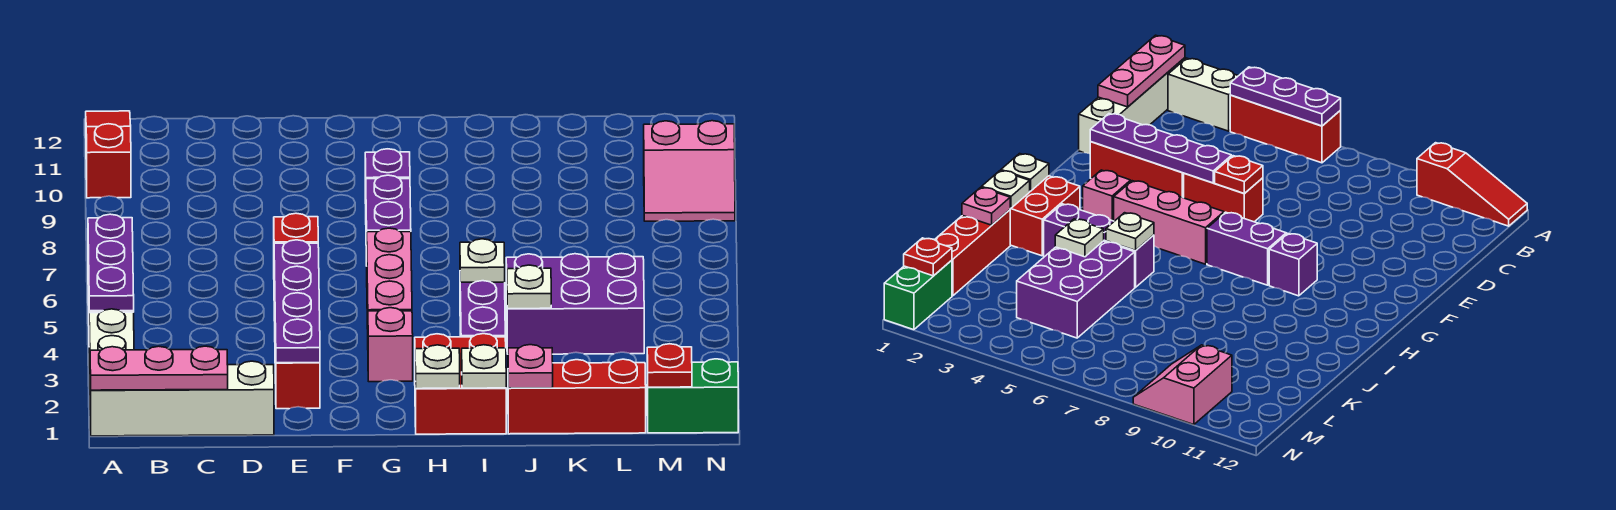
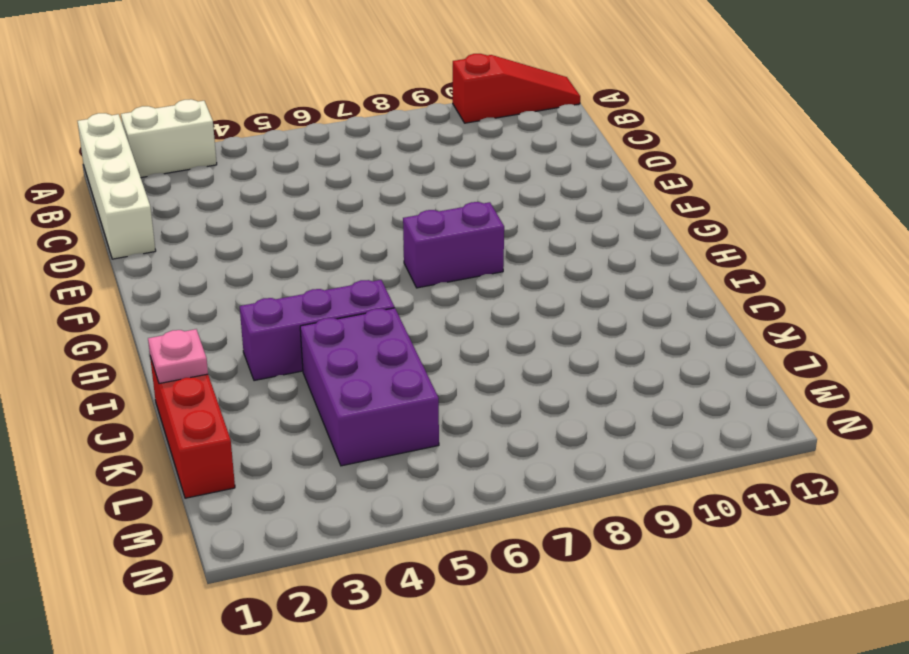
none -> red 1x3 brick [1230,95,1341,163]
none -> red 1x3 brick [275,338,320,409]
none -> red 1x2 brick [1184,173,1263,222]

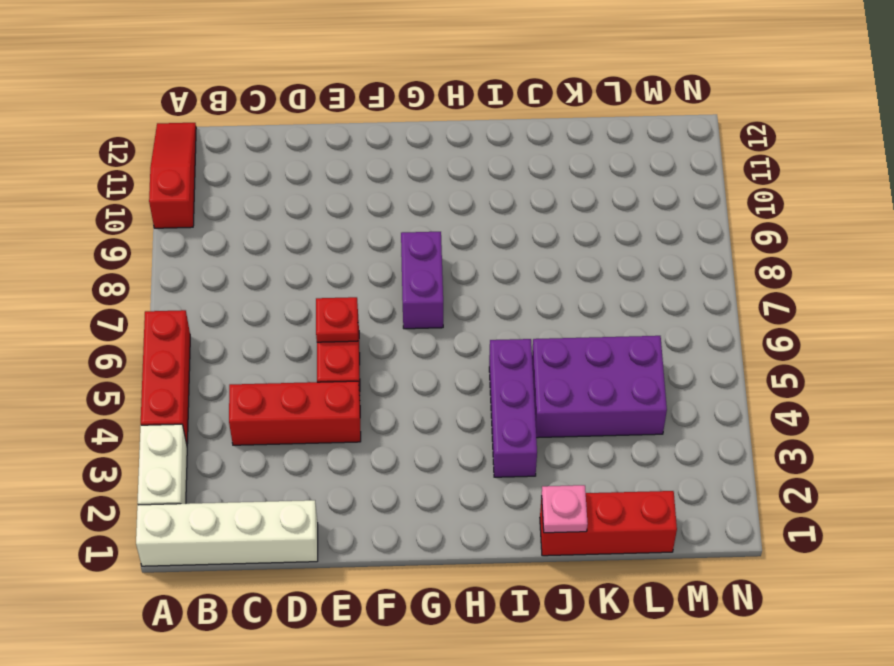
red 1x3 brick [229,381,361,445] -> red 1x3 brick turned to [275,338,320,409]
none -> pink 1x1 brick [368,308,413,382]
none -> pink 1x3 brick [367,228,412,329]
none -> purple 1x1 brick [365,149,410,203]

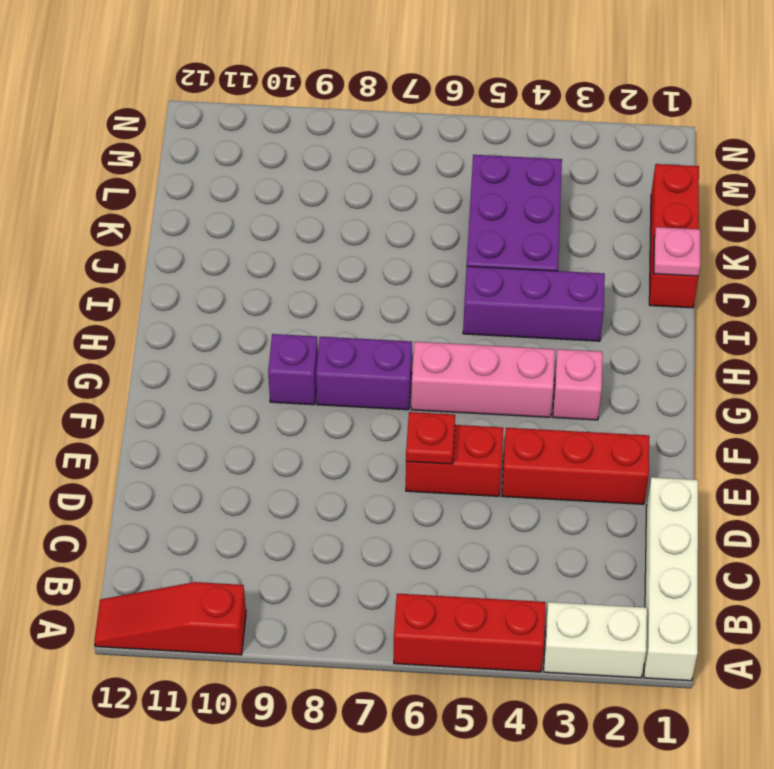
none -> red 2x2 brick [415,334,506,434]
none -> green 1x2 brick [647,359,738,433]
none -> pink 2x2 slope [644,121,735,221]

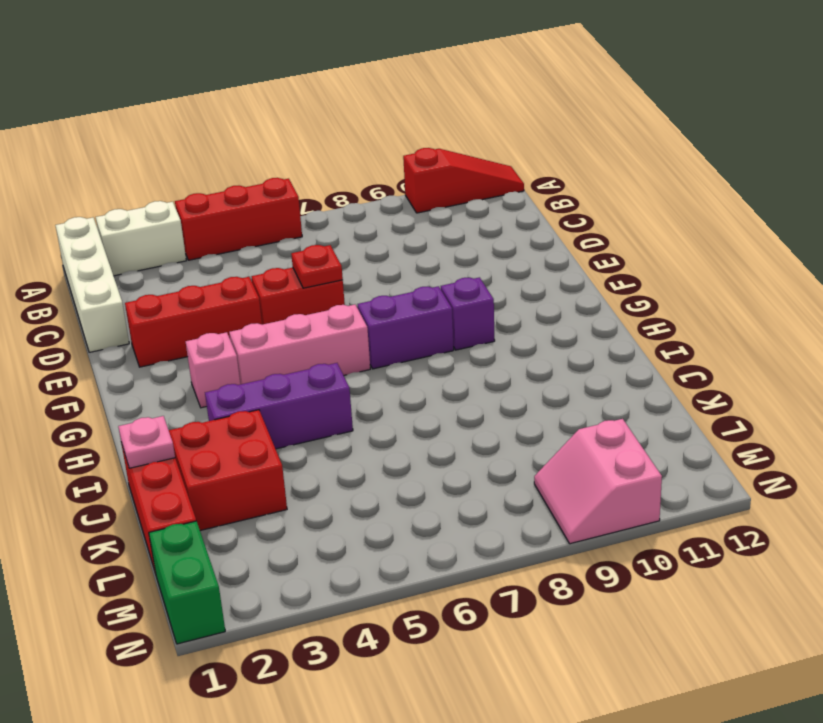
red 2x2 brick [169,410,287,531] -> red 2x2 brick moved to [415,334,506,434]
none -> purple 2x3 brick [506,253,644,354]
none -> pink 1x3 plate [90,346,228,390]
none -> purple 1x3 plate [88,214,134,311]

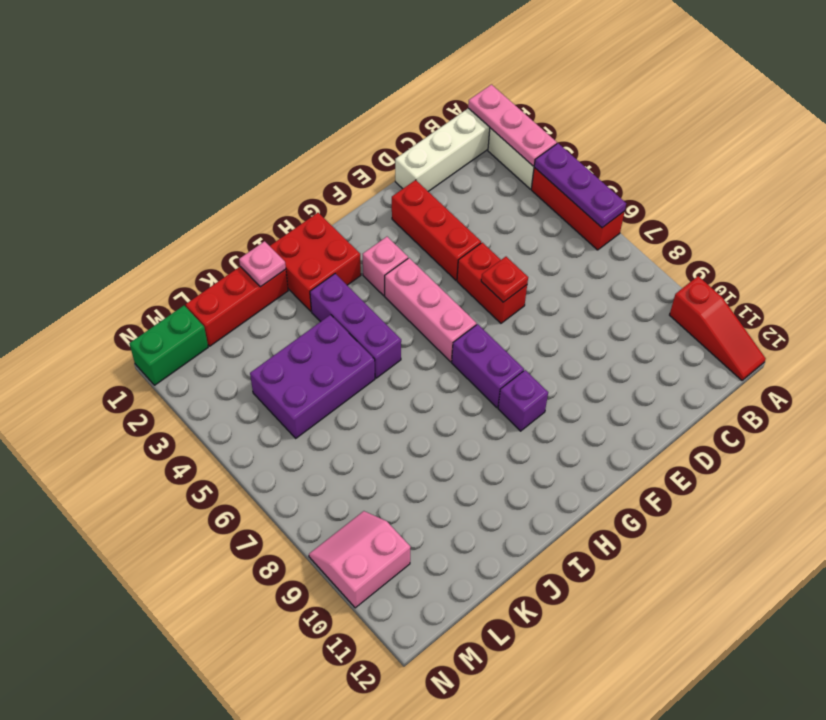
pink 1x3 plate [468,85,557,166] -> pink 1x3 plate turned to [90,346,228,390]
none -> purple 1x4 plate [274,240,320,363]
none -> white 1x1 plate [415,345,460,389]
none -> white 1x1 plate [462,345,506,388]

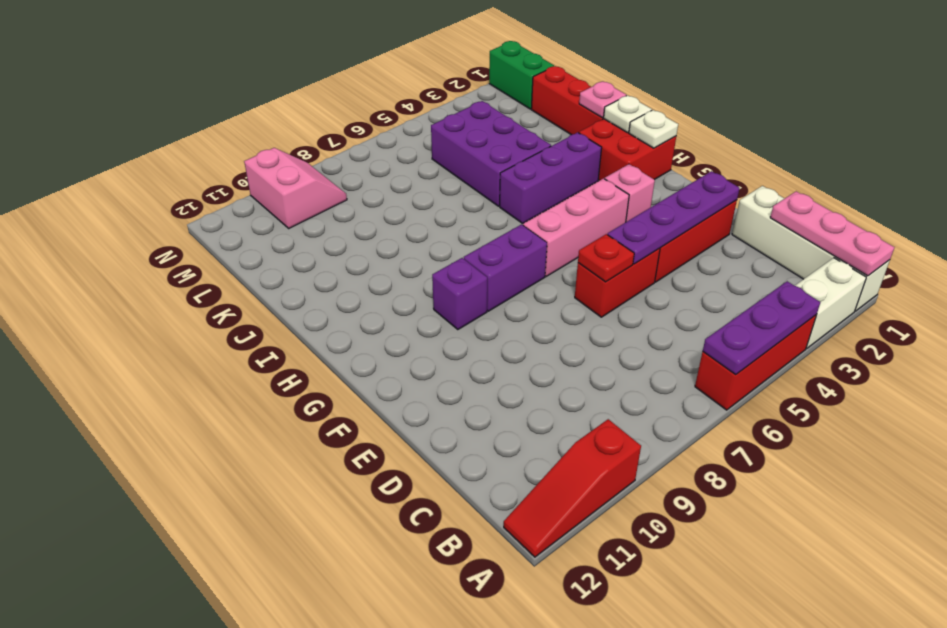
none -> white 1x1 plate [460,239,505,282]
none -> white 1x1 plate [507,265,551,309]
none -> red 1x1 plate [647,344,692,387]

